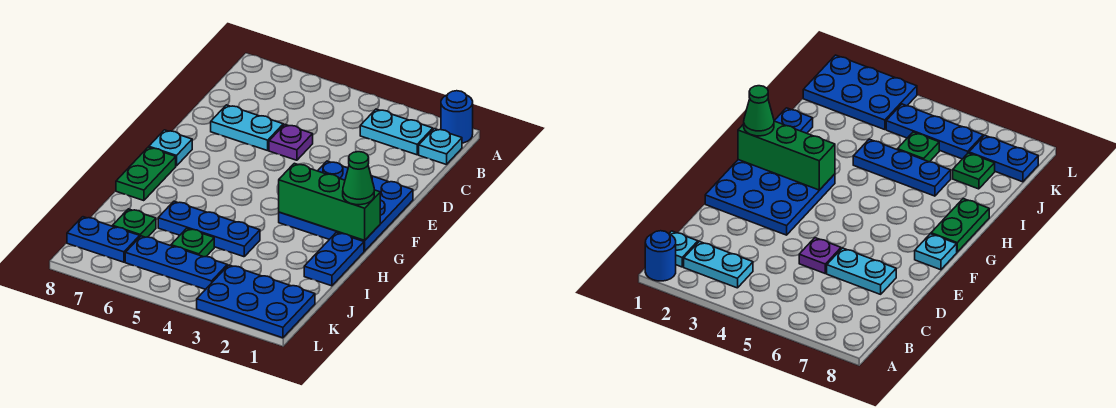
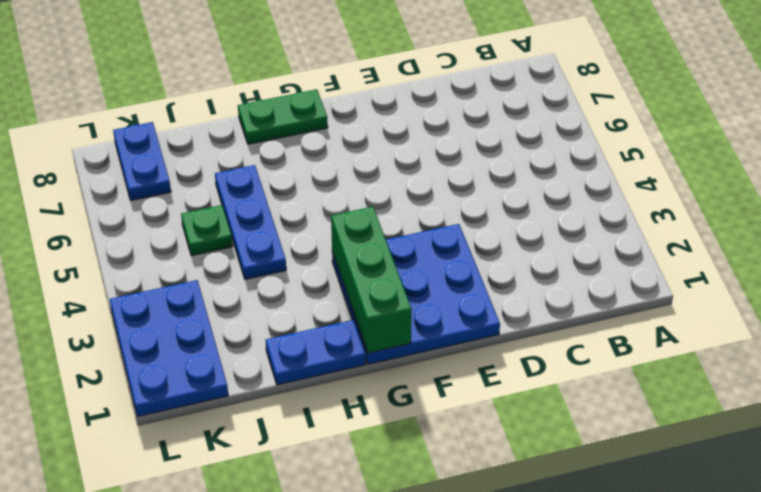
none -> blue 1x1 round brick [441,91,473,143]
none -> cyan 1x1 plate [419,129,462,165]
none -> cyan 1x2 plate [360,109,433,155]

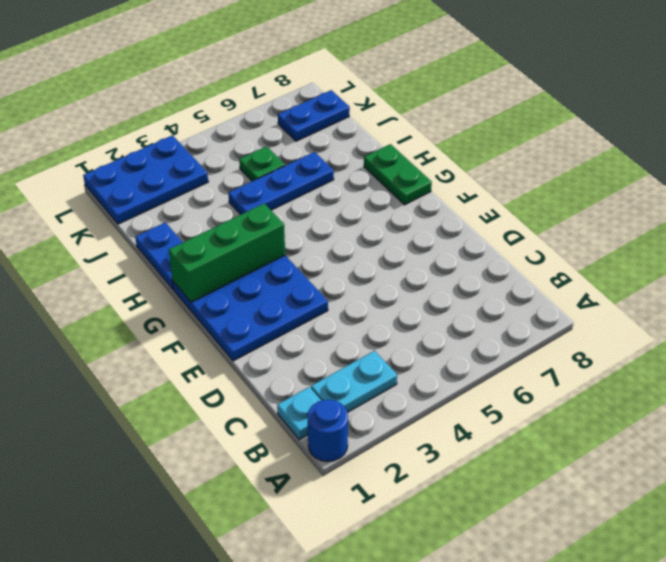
none -> purple 1x1 plate [269,124,313,160]
none -> cyan 1x2 plate [211,105,283,151]
none -> cyan 1x1 plate [149,130,192,166]

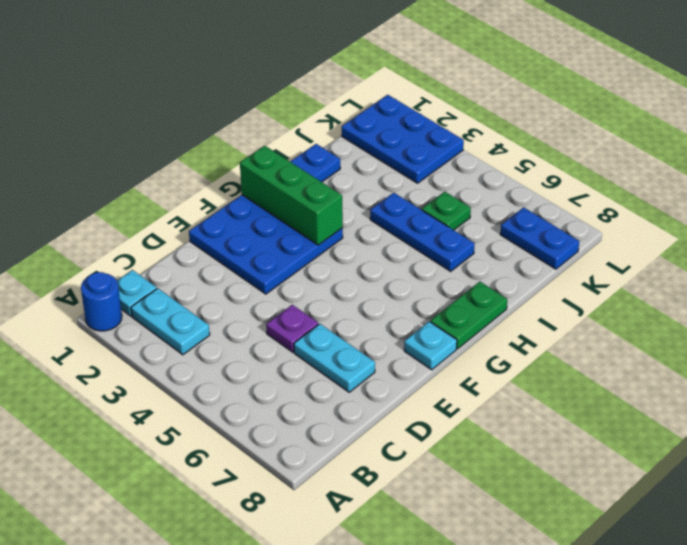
none -> green 1x1 plate [113,209,156,237]
none -> blue 1x3 plate [125,236,227,289]
none -> green 1x1 cone [343,152,374,205]

